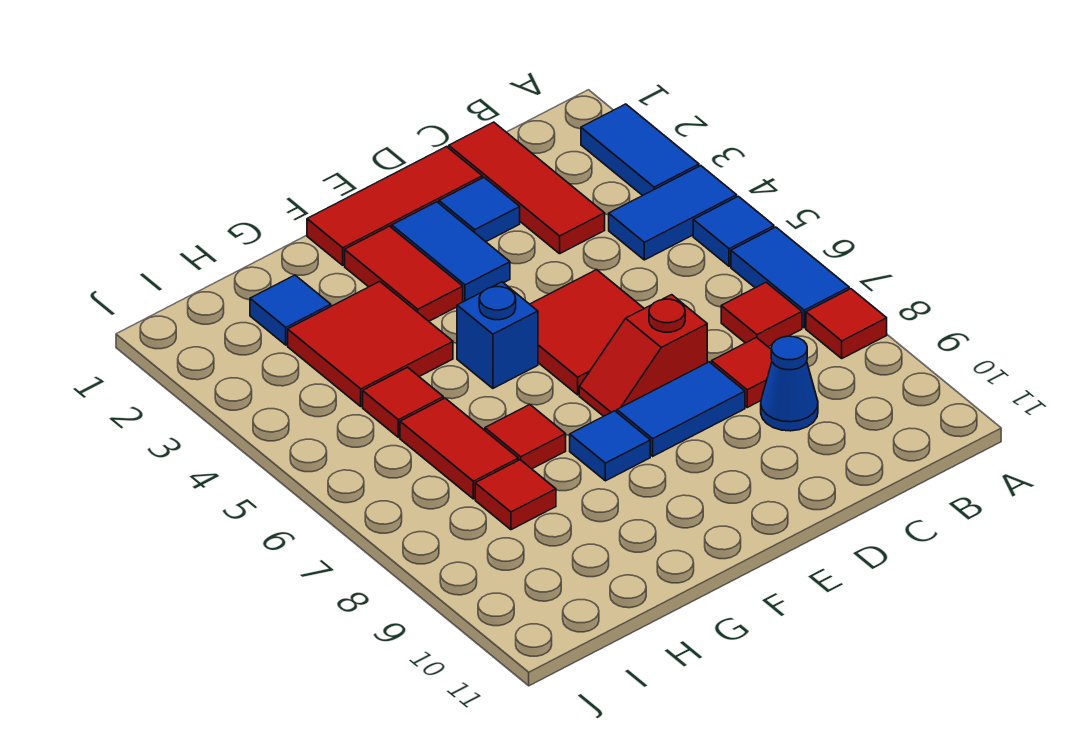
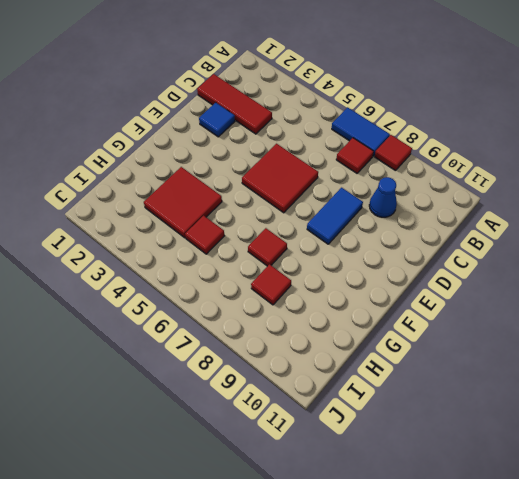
none -> blue 1x2 tile [581,104,699,196]
none -> blue 1x2 tile [609,166,737,260]
none -> blue 1x1 tile [693,196,774,266]

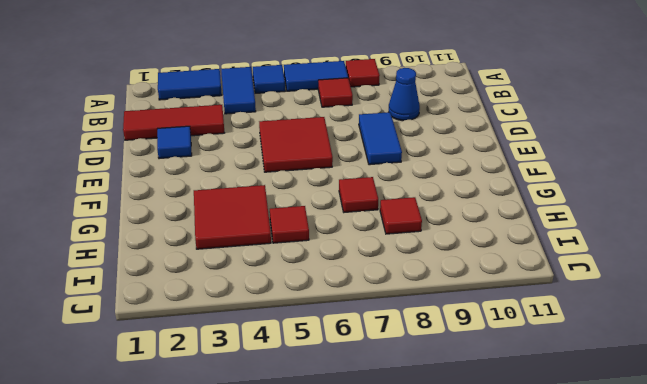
none -> red 1x1 tile [712,338,772,407]
none -> red 1x3 tile [307,147,482,265]
none -> red 1x2 slope [579,295,707,416]

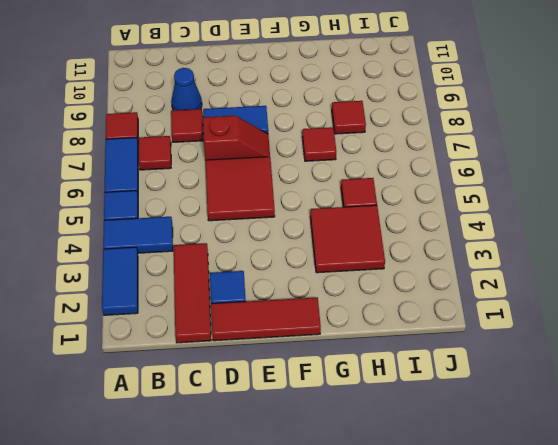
none -> blue 1x2 tile [392,202,510,302]
none -> red 1x2 tile [345,226,463,321]
none -> blue 1x1 brick [457,282,538,388]

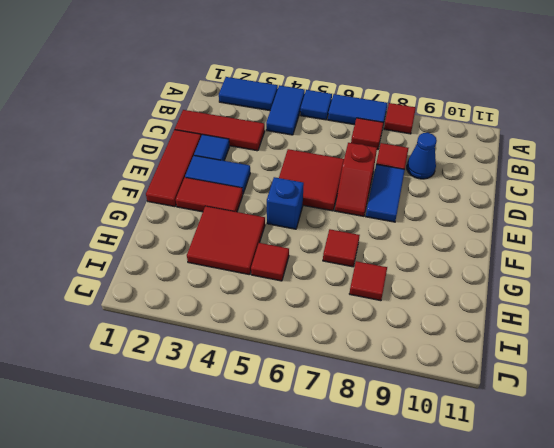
none -> blue 1x1 tile [570,411,650,481]
none -> blue 1x1 tile [250,275,331,345]
none -> red 1x2 tile [400,398,518,499]

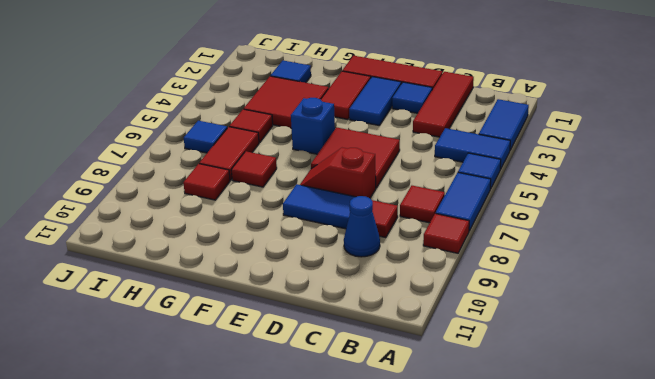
blue 1x1 tile [184,121,227,153] -> blue 1x1 tile moved to [570,411,650,481]

